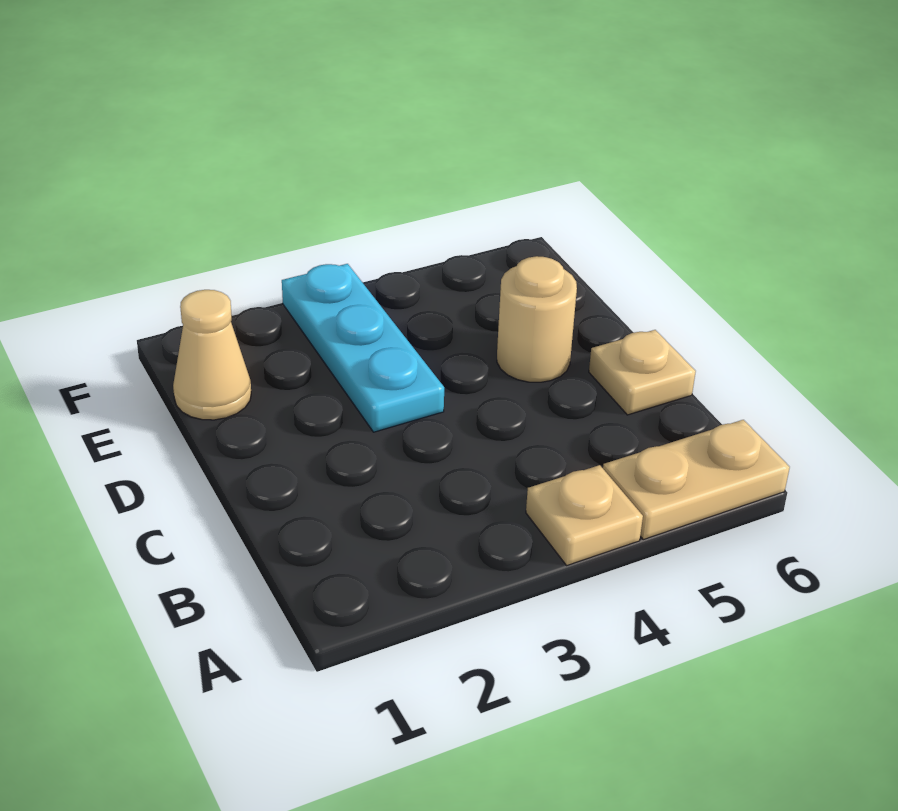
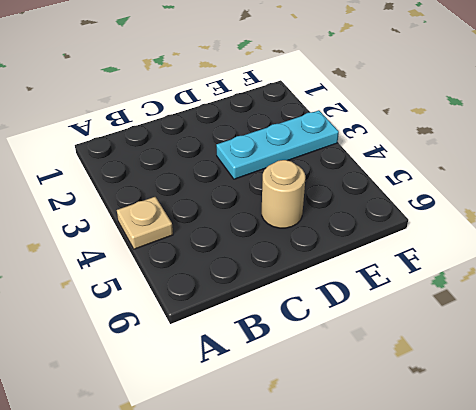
none -> tan 1x2 plate [603,420,790,540]
none -> tan 1x1 plate [589,330,696,415]

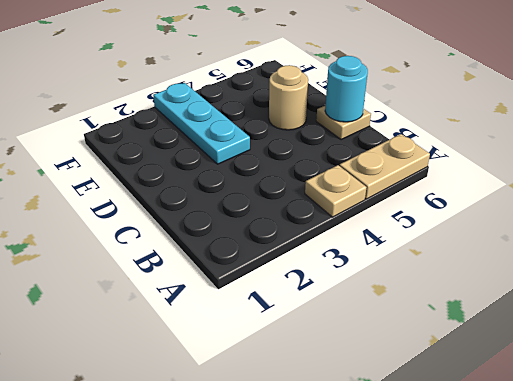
cyan 1x1 round brick [325,56,368,122] -> none
none -> tan 1x1 cone [173,290,251,420]

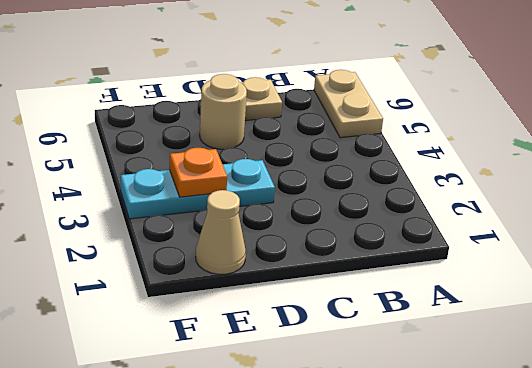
orange 1x1 plate [170,148,227,197] -> none
none -> tan 1x1 plate [526,465,643,565]

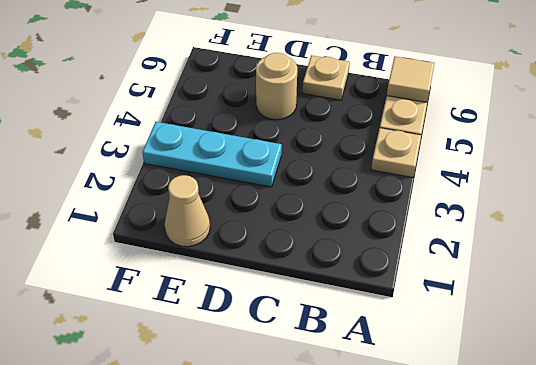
tan 1x1 tile [387,56,434,102] -> none

